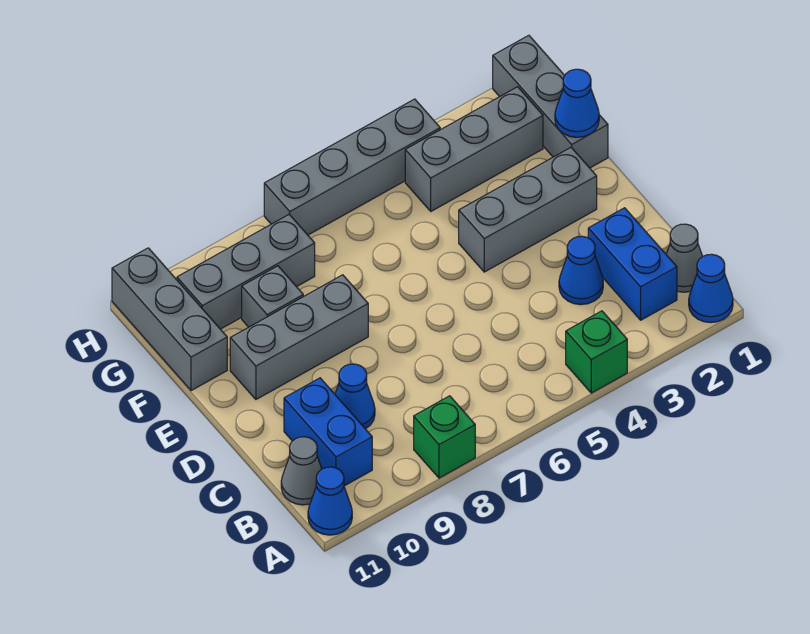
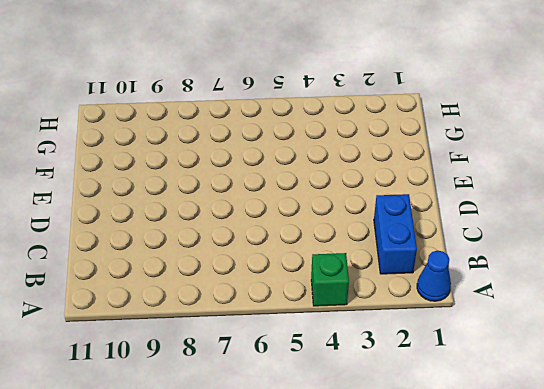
none -> green 1x1 brick [414,396,475,478]
none -> blue 1x1 cone [308,467,352,535]
none -> grey 1x1 cone [666,224,703,292]

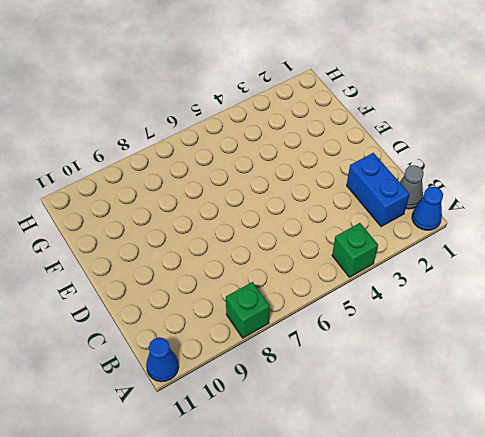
none -> blue 1x2 brick [284,378,372,486]
none -> grey 1x1 cone [281,437,322,505]
none -> blue 1x1 cone [559,236,603,305]

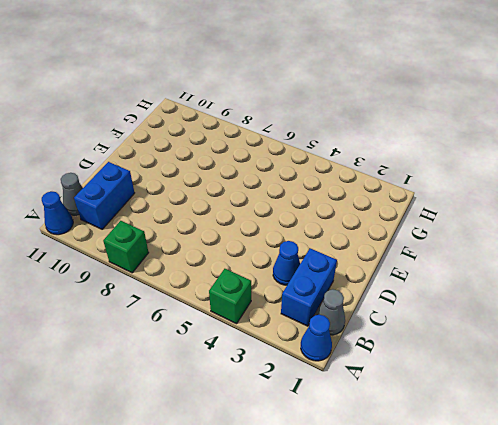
none -> blue 1x1 cone [335,364,375,429]
none -> grey 1x3 brick [459,148,597,272]
none -> grey 1x3 brick [230,275,368,399]

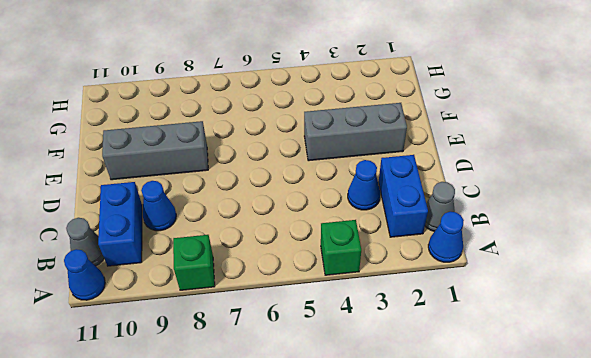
none -> grey 1x3 brick [493,35,608,168]
none -> grey 1x1 brick [242,266,303,327]
none -> grey 1x3 brick [112,248,227,391]

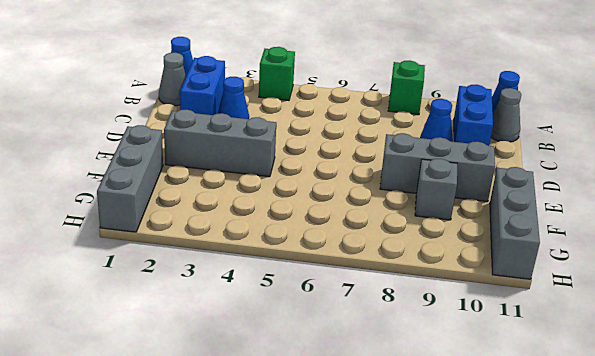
none -> grey 1x3 brick [405,87,543,211]
none -> grey 1x3 brick [177,214,315,329]
none -> grey 1x4 brick [264,99,440,235]

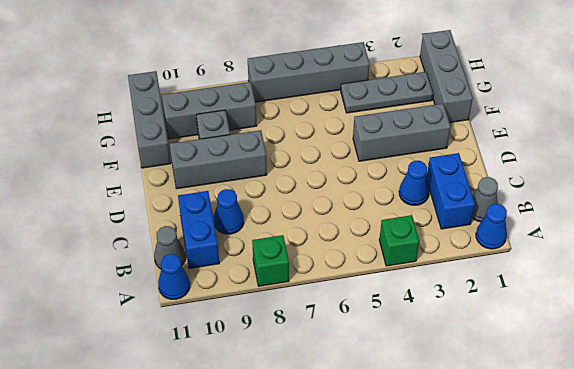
grey 1x3 plate [341,72,433,113] -> grey 1x3 brick [405,87,543,211]
none -> blue 1x1 cone [555,69,599,137]

